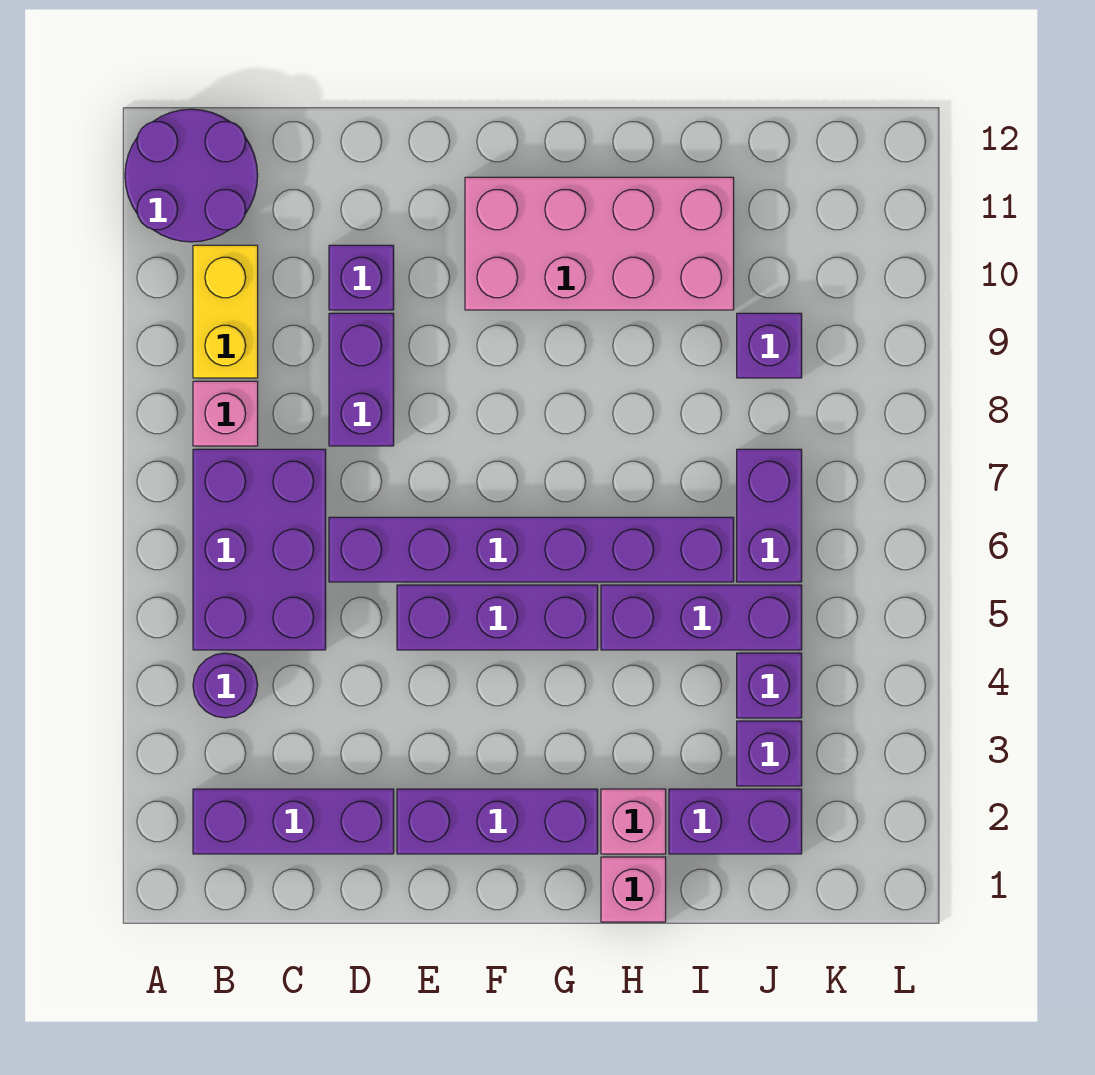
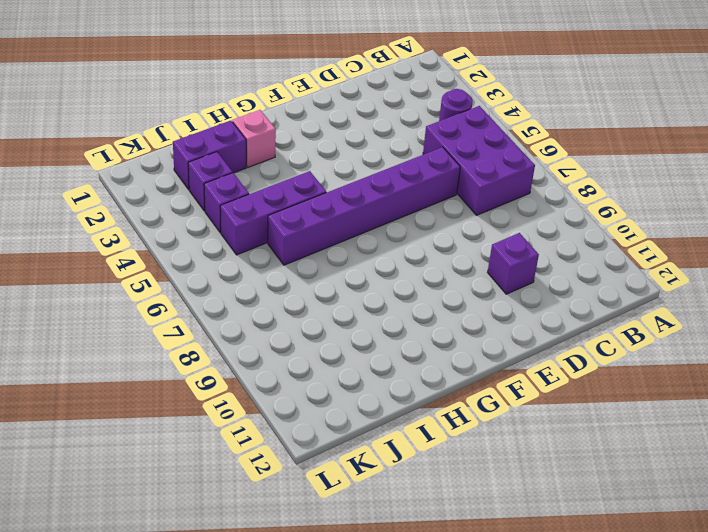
none -> purple 2x2 round brick [125,109,258,242]
none -> purple 1x3 brick [193,789,394,854]
none -> pink 1x1 brick [193,381,258,446]

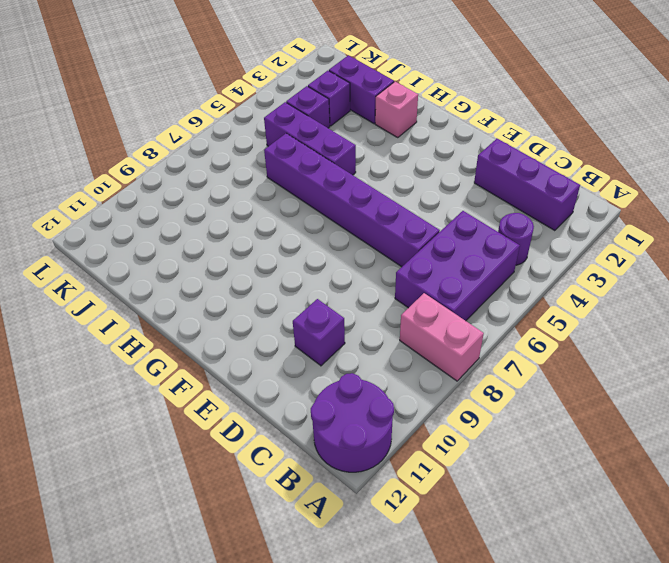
pink 1x2 brick [400,293,484,381] -> pink 1x1 brick [193,381,258,446]
none -> yellow 1x2 brick [193,245,258,378]
none -> purple 1x2 brick [329,313,394,446]
none -> purple 1x3 brick [397,789,598,854]

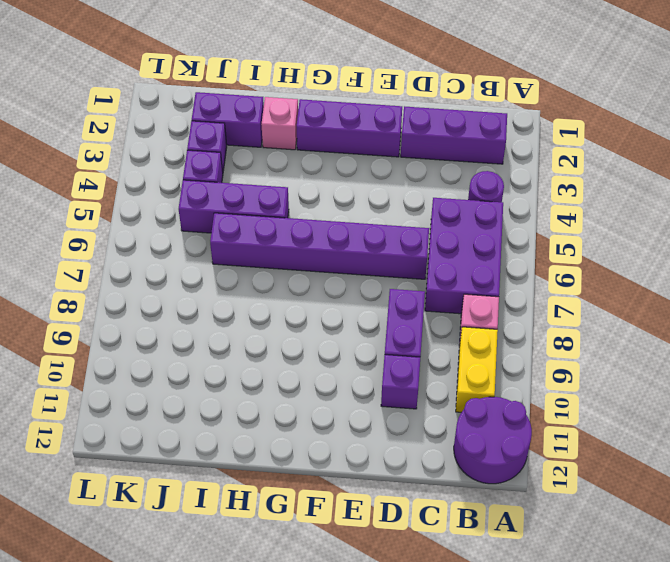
none -> purple 1x3 brick [397,585,598,650]
none -> pink 2x4 brick [465,177,734,310]
none -> pink 1x1 brick [601,857,666,922]

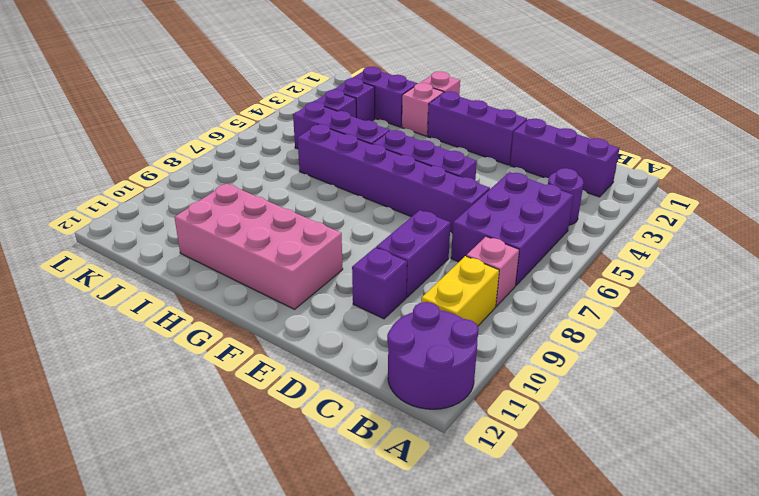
none -> purple 1x2 brick [737,449,802,582]
none -> purple 1x1 brick [737,313,802,378]

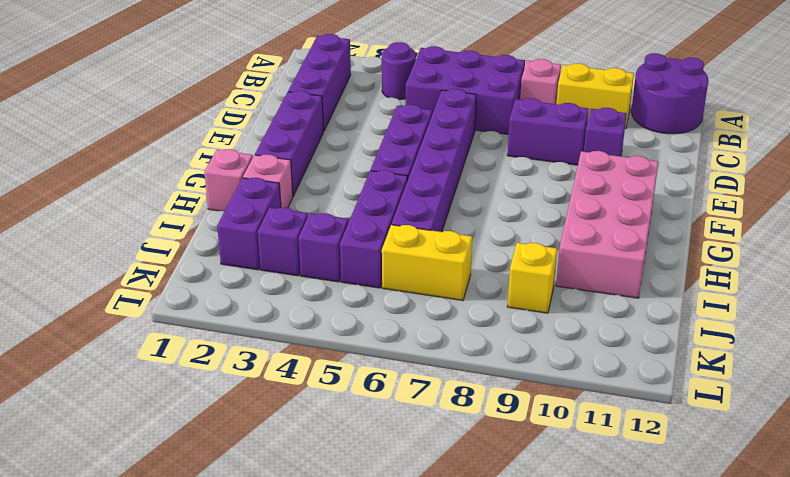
yellow 1x2 brick [382,225,472,301] -> purple 1x2 brick [737,449,802,582]
yellow 1x1 brick [507,243,557,313] -> purple 1x1 brick [737,313,802,378]

